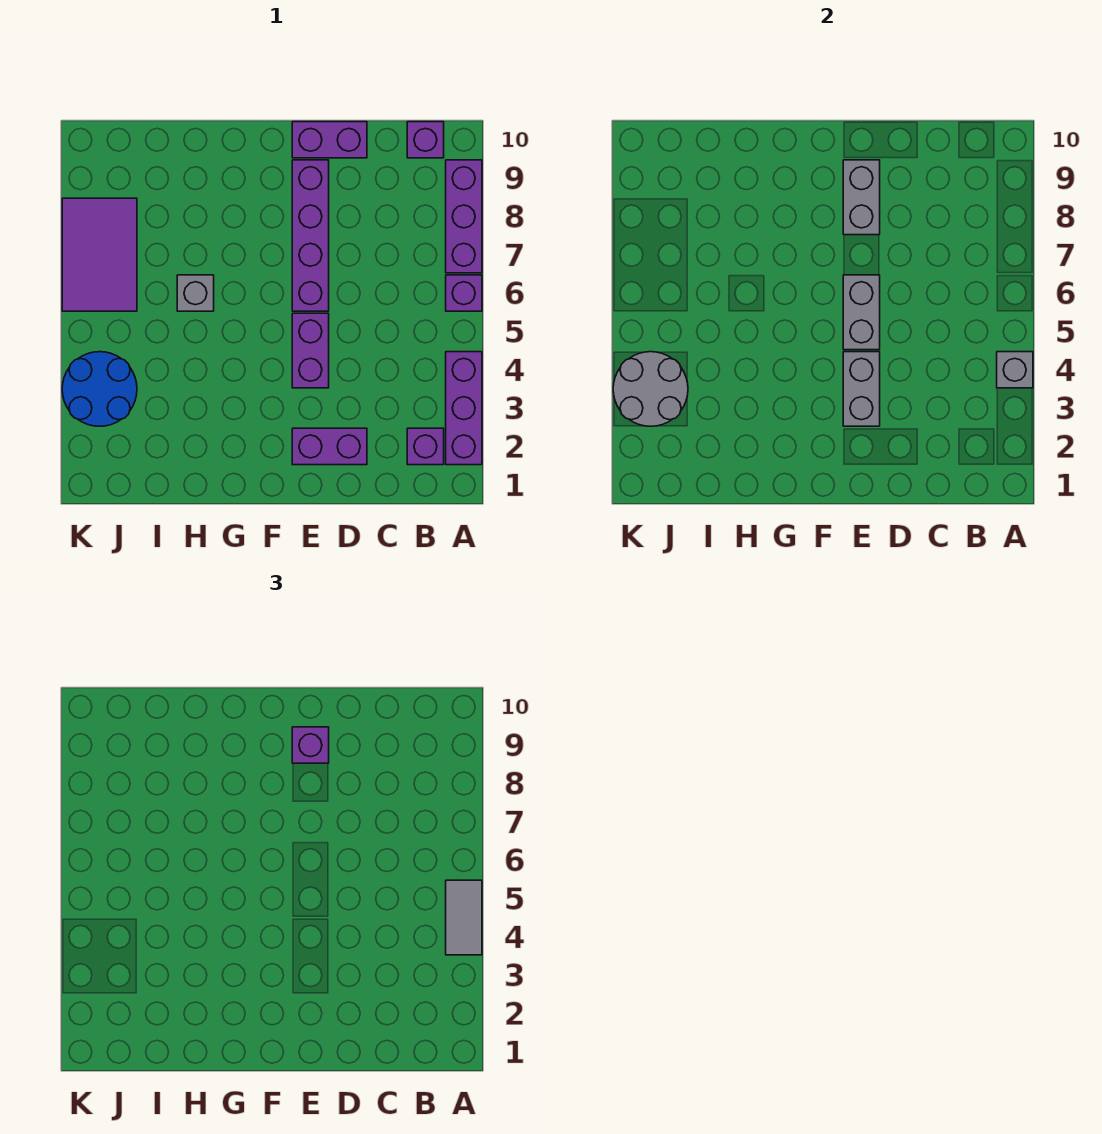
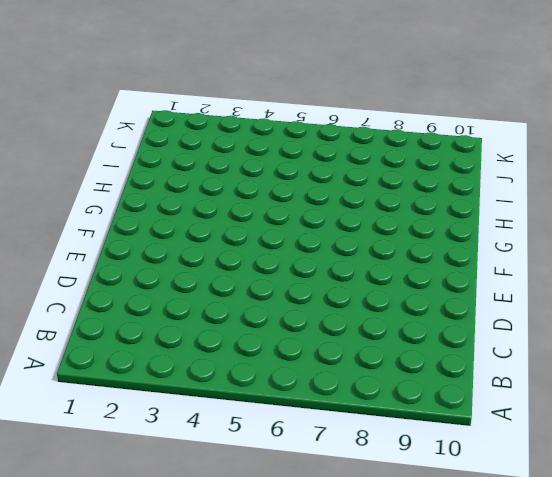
none -> purple 1x3 brick [446,352,482,465]
none -> purple 1x1 brick [446,275,482,311]
none -> purple 1x3 brick [446,160,482,273]

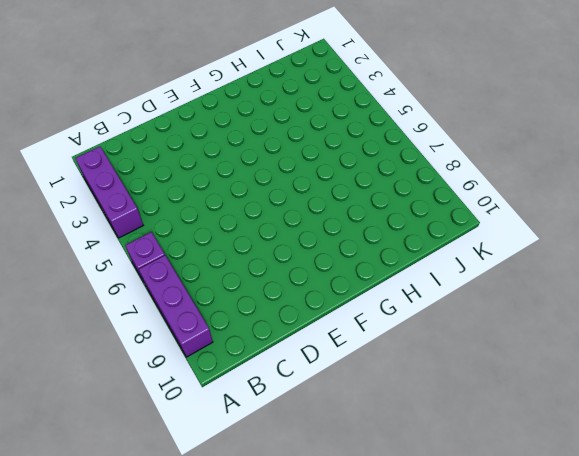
none -> purple 1x1 brick [407,428,444,465]
none -> purple 1x1 brick [407,122,444,158]
none -> purple 1x2 brick [292,428,367,465]

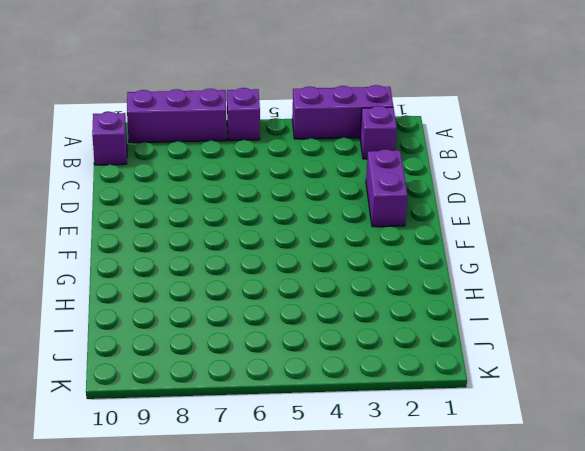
none -> purple 1x2 brick [292,122,367,158]
none -> purple 1x2 brick [292,313,329,388]
none -> purple 1x4 brick [292,160,329,311]

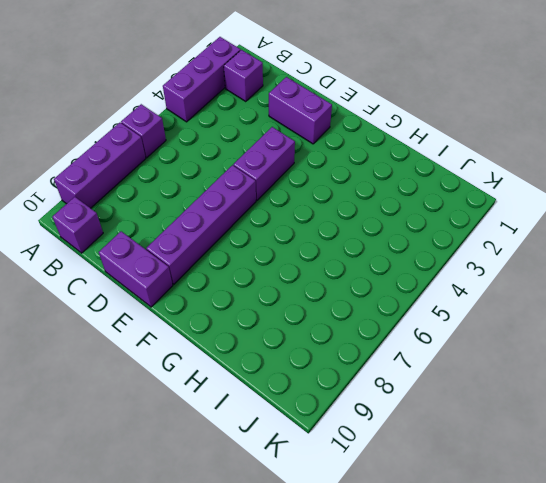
none -> grey 1x1 brick [177,275,214,311]
none -> blue 2x2 round brick [62,352,137,426]
none -> purple 2x3 tile [62,198,137,311]

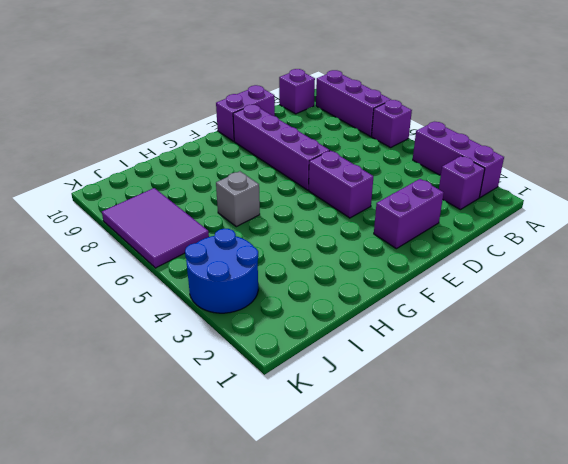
none -> grey 1x1 brick [997,352,1033,388]
none -> grey 1x2 brick [843,352,880,426]
none -> grey 1x2 brick [843,275,880,350]

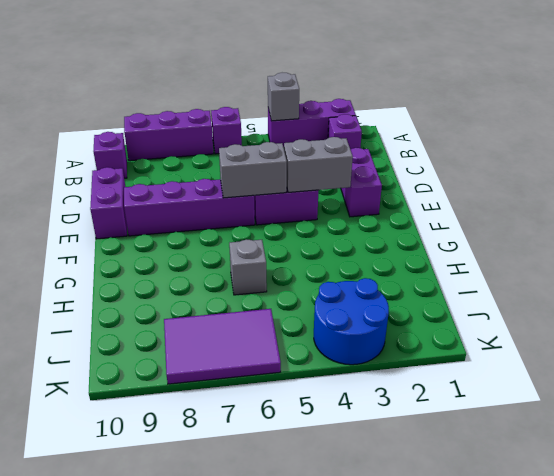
none -> grey 1x2 brick [843,160,880,235]
none -> grey 2x2 round brick [613,352,688,426]
none -> grey 1x2 tile [446,880,482,955]

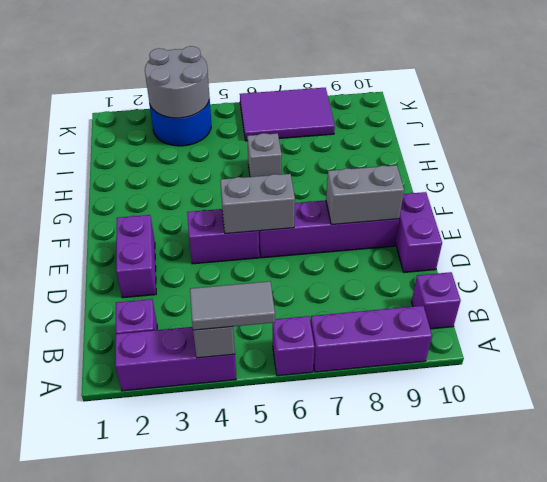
none -> grey 1x2 brick [843,352,880,426]
none -> purple 1x1 brick [292,727,329,763]

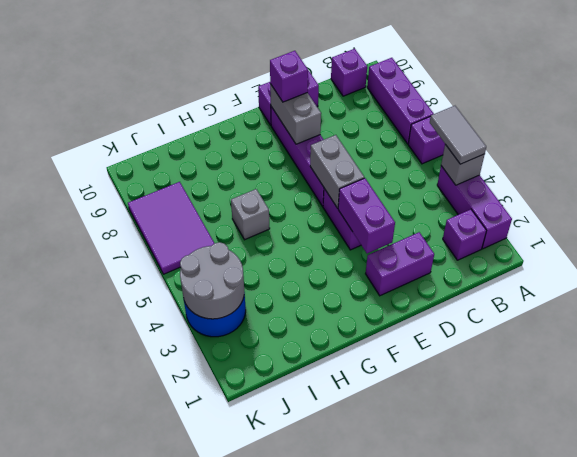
purple 1x2 brick [338,178,395,253] -> grey 1x2 brick [843,352,880,426]

